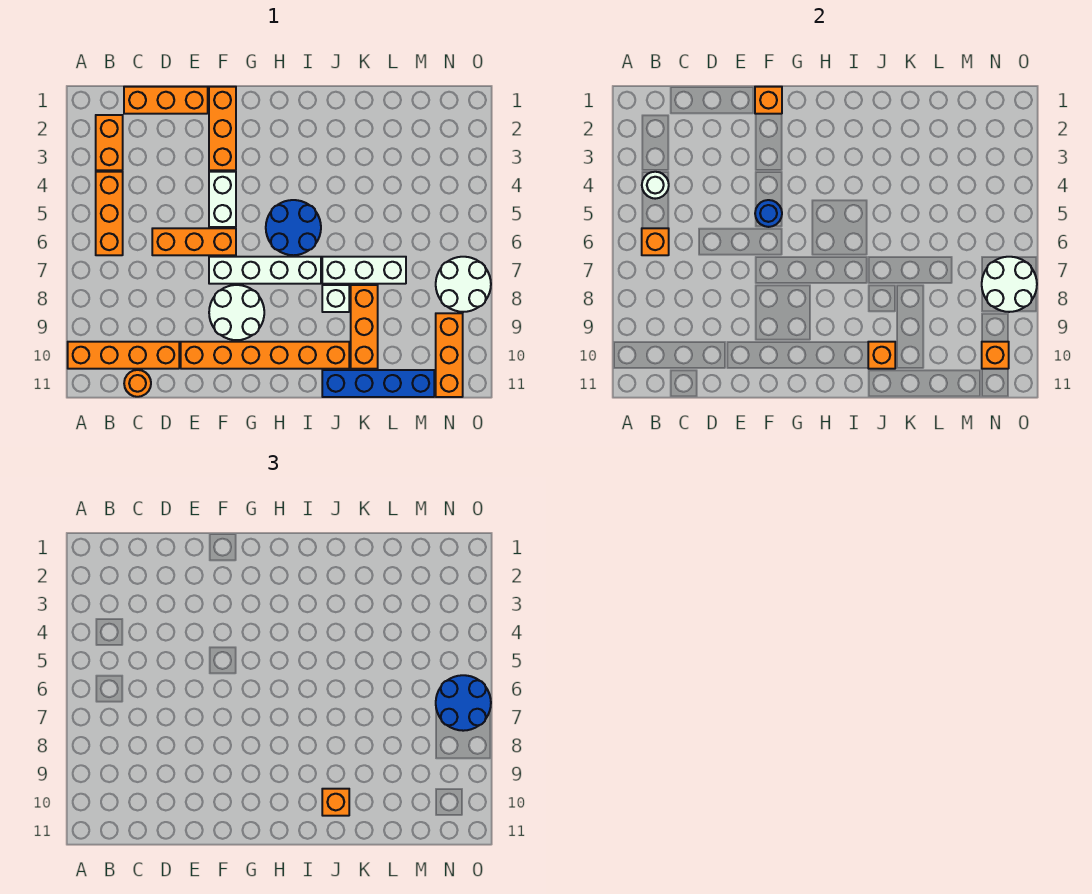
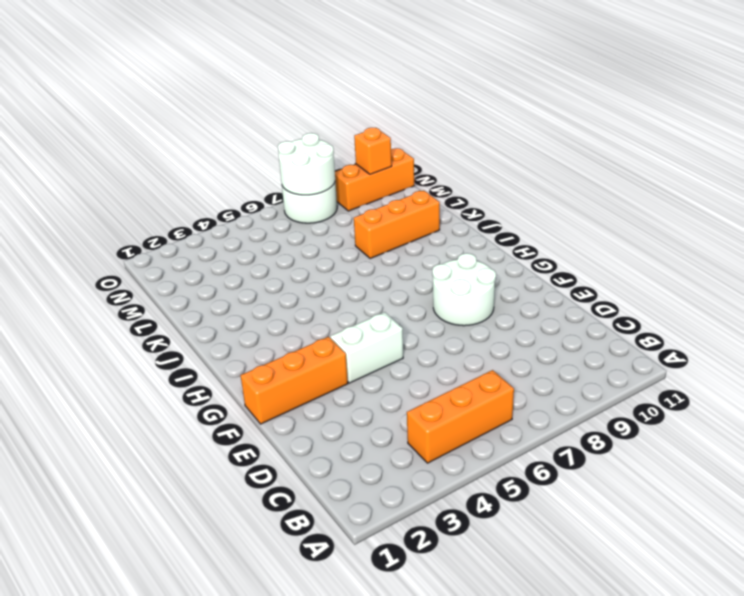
none -> orange 1x4 brick [68,342,179,369]
none -> orange 1x2 brick [96,115,123,170]
none -> orange 1x3 brick [124,87,208,114]

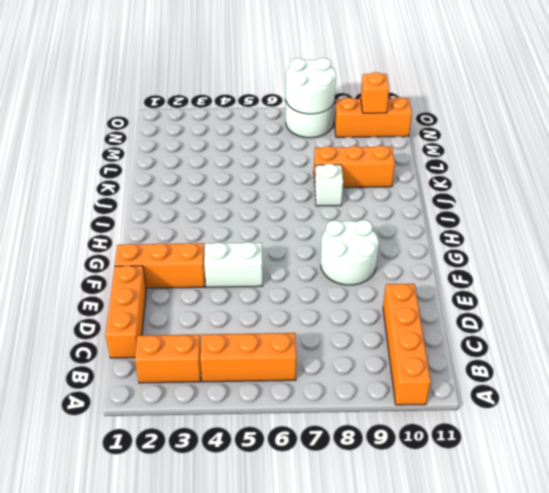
none -> orange 1x1 round brick [124,370,151,397]
none -> orange 1x3 brick [152,228,236,255]
none -> orange 1x6 brick [181,342,349,369]

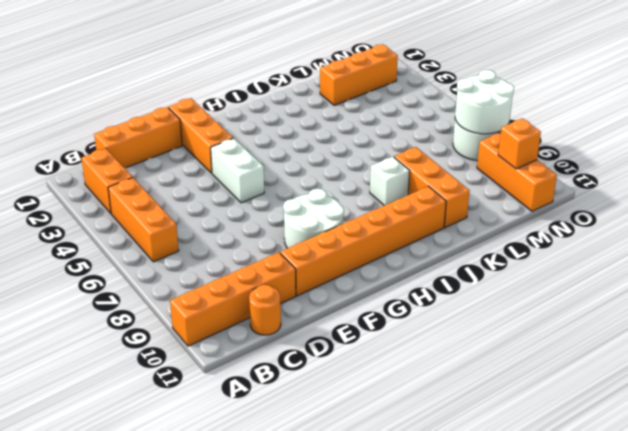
orange 1x3 brick [320,44,398,105] -> orange 1x3 brick moved to [152,228,236,255]
none -> white 1x4 brick [209,257,321,284]
none -> blue 2x2 round brick [266,200,321,255]
none -> white 1x3 brick [322,257,406,284]

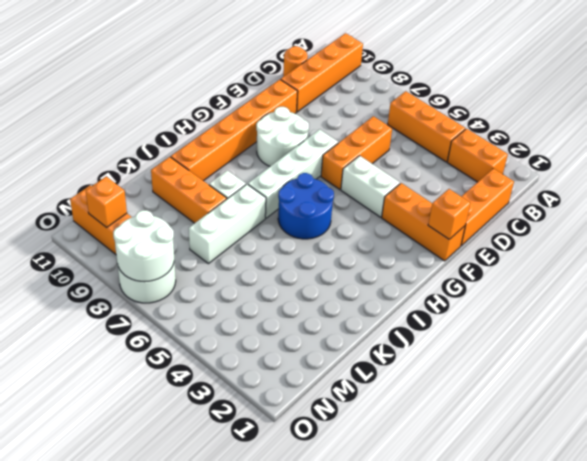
none -> blue 1x4 brick [322,370,434,397]
none -> white 1x1 round brick [642,172,669,199]
none -> orange 1x1 brick [642,228,669,255]

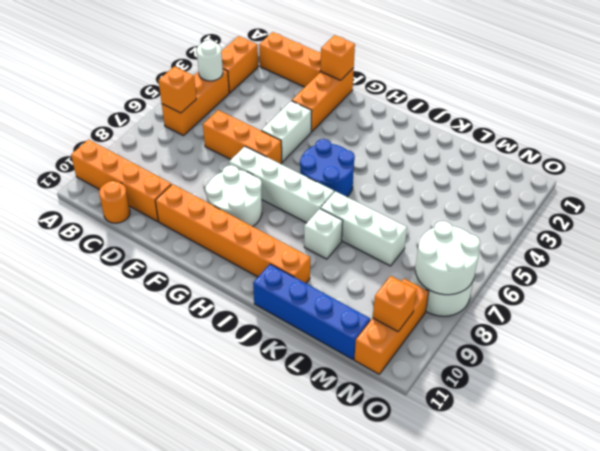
none -> orange 1x3 brick [351,285,378,369]
none -> blue 1x1 round brick [755,200,782,227]
none -> orange 1x1 brick [868,342,895,369]

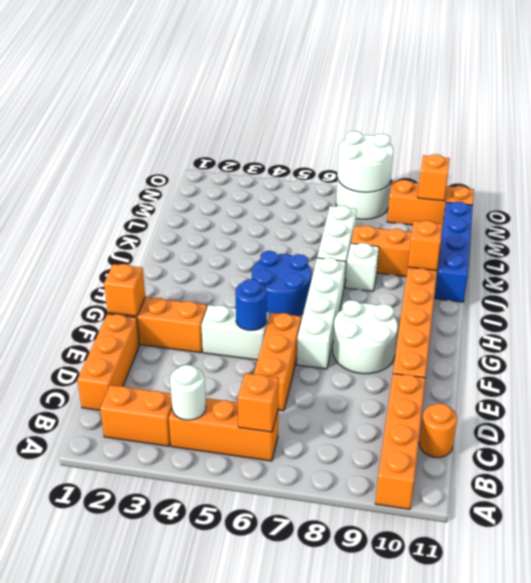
none -> orange 1x1 brick [322,789,349,816]
none -> blue 2x2 round brick [436,675,491,731]

